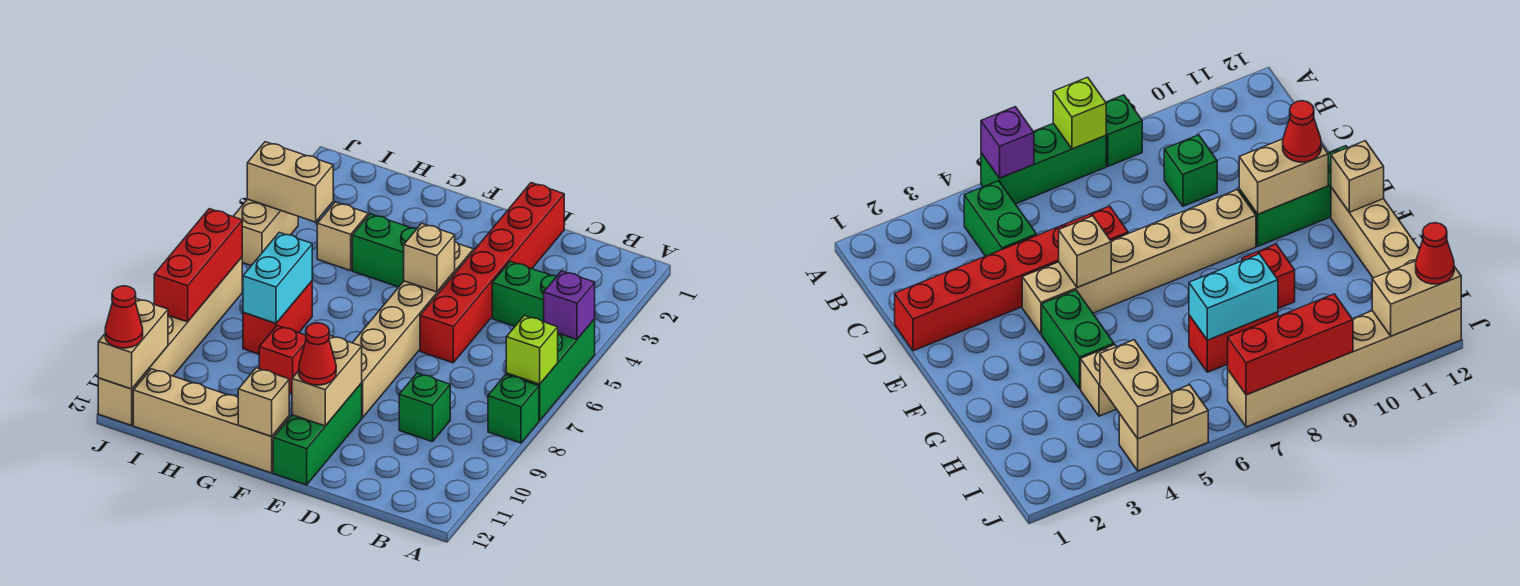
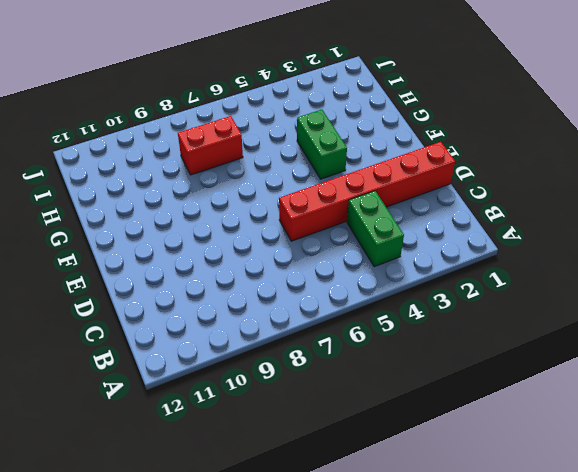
none -> green 1x3 brick [506,319,595,421]
none -> green 1x1 brick [488,375,539,443]
none -> green 1x1 brick [399,373,450,442]

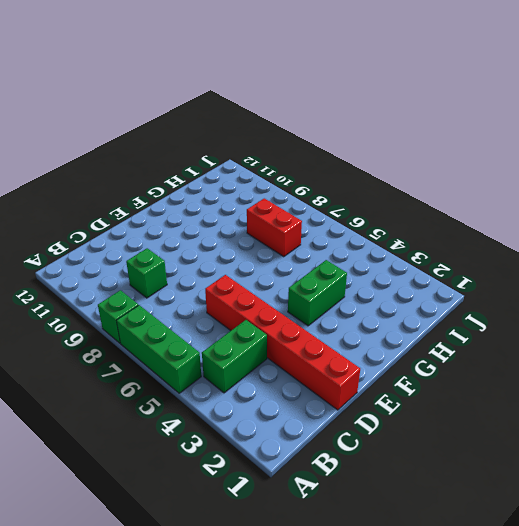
none -> tan 1x6 brick [353,242,473,418]
none -> green 1x3 brick [273,383,362,485]
none -> tan 1x4 brick [133,369,289,473]

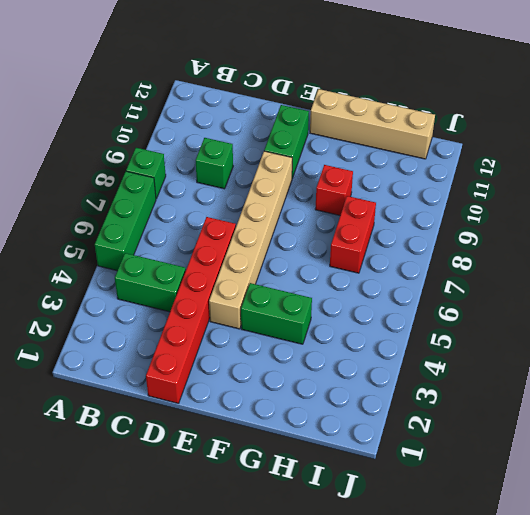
green 1x2 brick [264,105,309,178] -> green 1x3 brick [273,383,362,485]
none -> tan 1x1 brick [317,202,368,271]
none -> tan 1x2 brick [233,199,298,266]
none -> tan 1x6 brick [98,257,242,426]

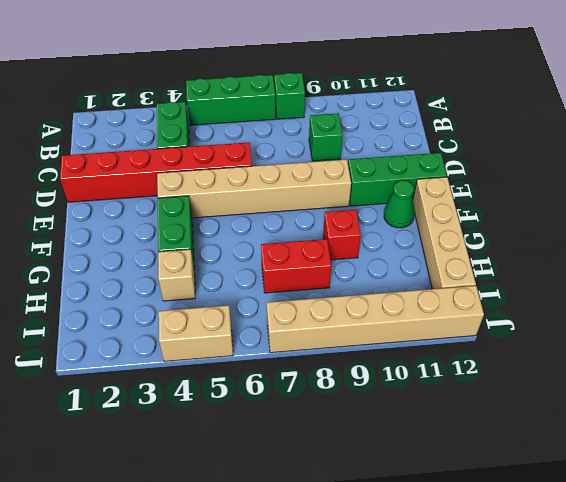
green 1x1 cone [384,180,414,228] -> none
none -> purple 1x1 brick [544,271,595,339]
none -> lime 1x1 brick [506,316,558,384]
none -> tan 1x1 brick [404,223,455,292]

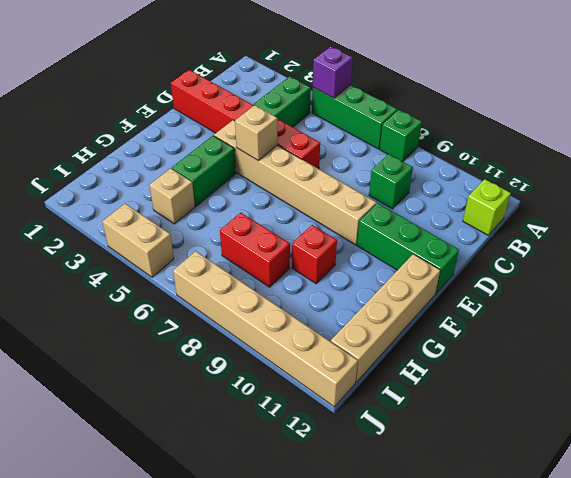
lime 1x1 brick [463,179,511,235] -> lime 1x1 brick moved to [506,316,558,384]
none -> tan 1x2 brick [292,335,362,426]
none -> tan 1x1 brick [238,368,289,437]
none -> cyan 1x2 brick [243,232,312,323]

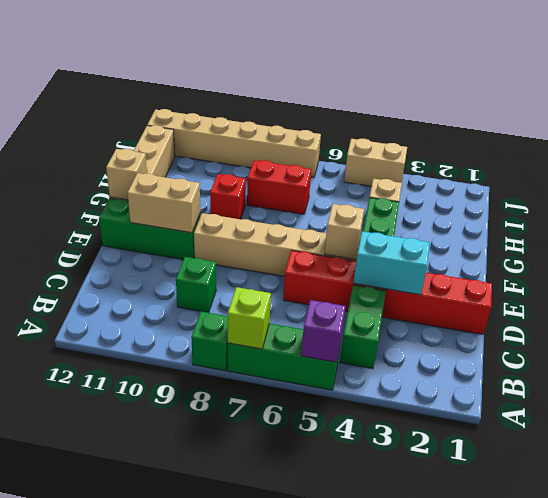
cyan 1x2 brick [353,231,430,295] -> cyan 1x2 brick moved to [243,232,312,323]
none -> tan 1x2 brick [247,142,333,222]
none -> red 1x3 brick [154,209,242,322]
none -> tan 1x2 brick [98,298,168,389]

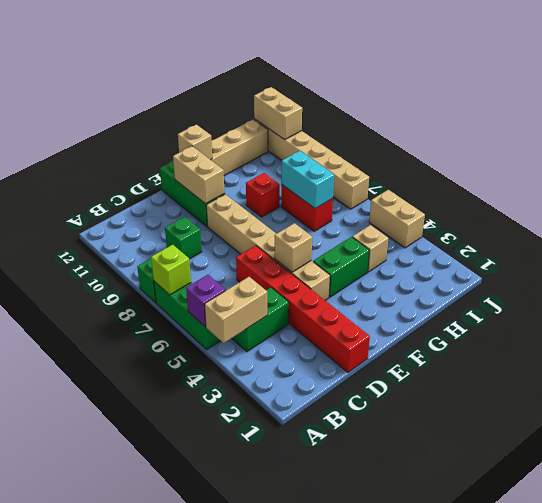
tan 1x2 brick [205,277,267,343] -> tan 1x2 brick moved to [247,142,333,222]
none -> red 1x3 brick [154,209,242,322]
none -> red 1x1 cone [299,323,336,385]
none -> red 1x1 cone [105,286,143,348]

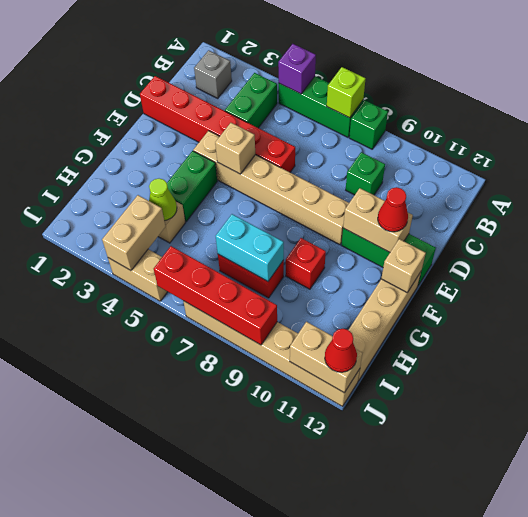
grey 1x1 brick [194,50,232,98] -> none
lime 1x1 cone [149,179,177,221] -> none
red 1x4 brick [154,246,277,345] -> red 1x3 brick [154,209,242,322]

